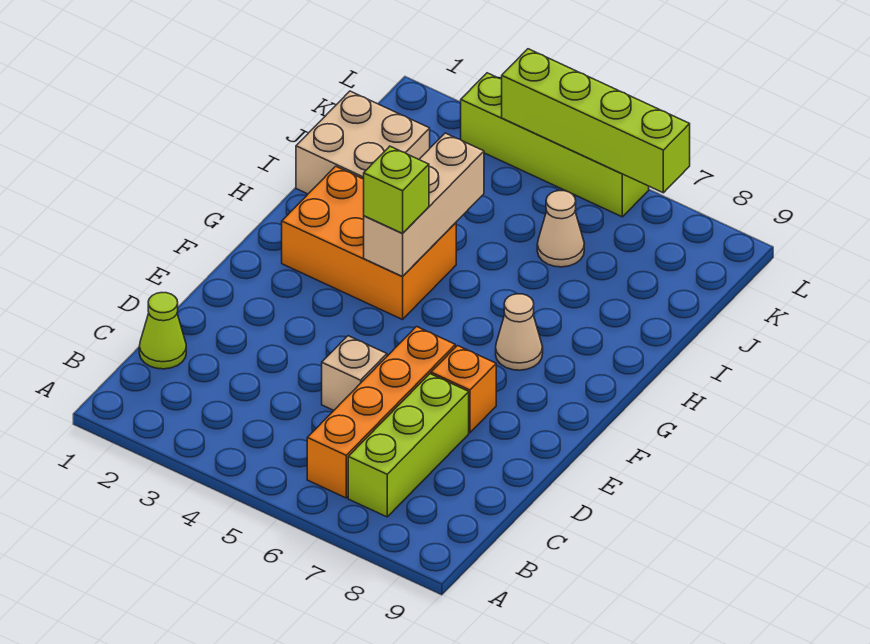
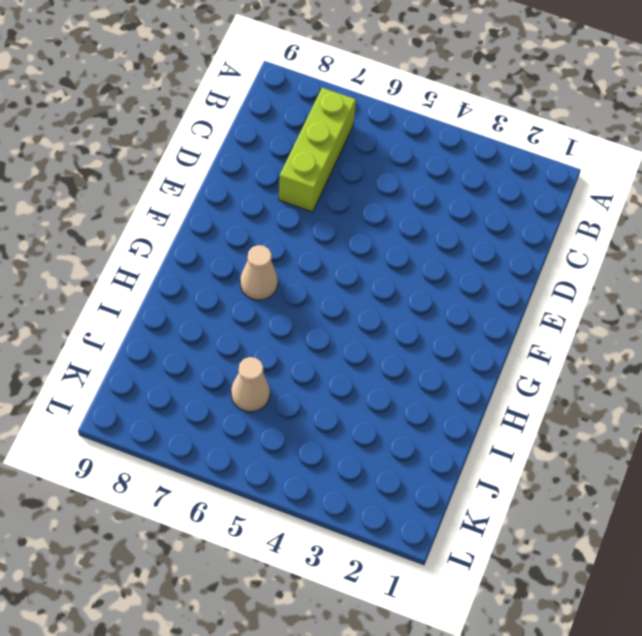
none -> orange 1x4 brick [307,327,455,498]
none -> lime 1x1 cone [139,293,186,369]
none -> tan 1x1 brick [322,336,387,410]

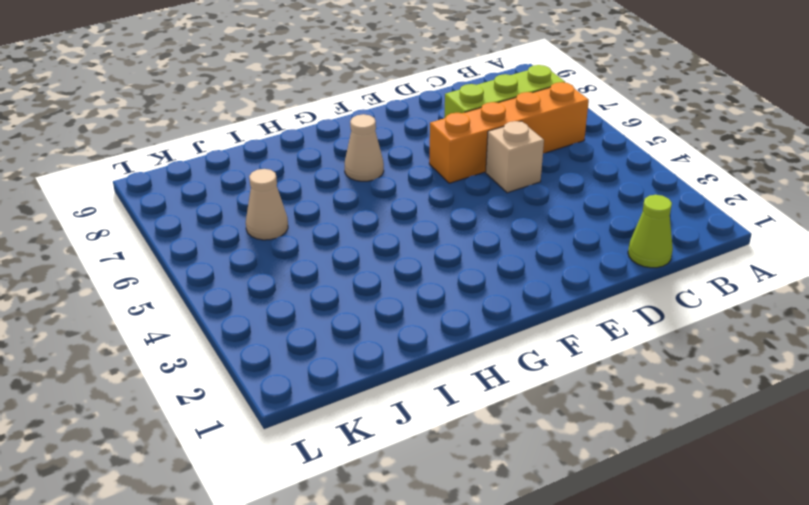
none -> orange 1x1 brick [431,346,496,433]
none -> orange 2x3 brick [282,166,456,320]
none -> tan 2x2 brick [296,91,430,194]

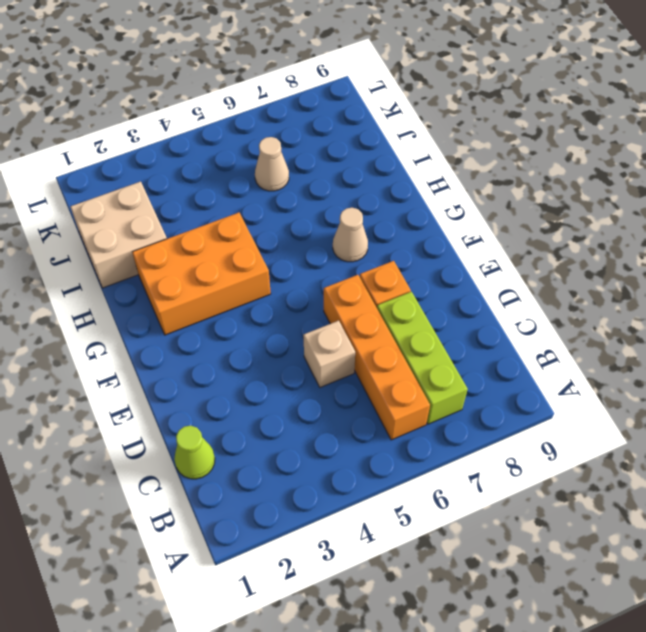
none -> lime 1x4 brick [461,73,649,217]
none -> tan 1x3 brick [364,133,484,276]
none -> lime 1x4 brick [502,49,690,193]

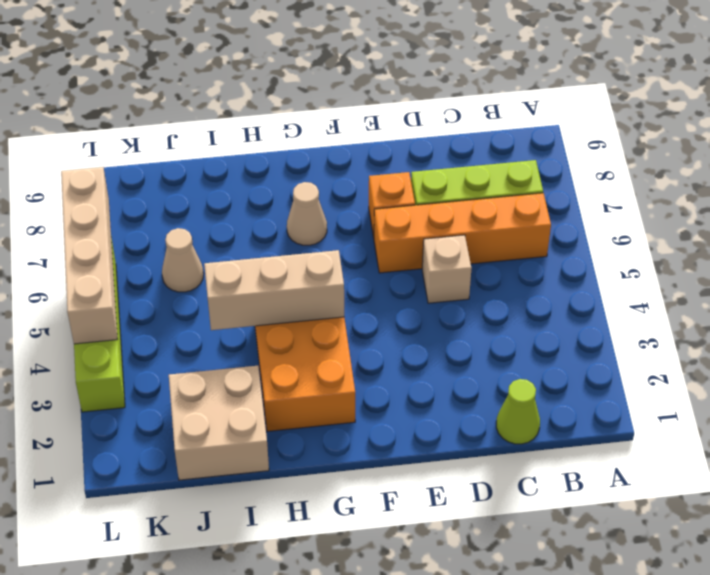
tan 1x4 brick [61,167,117,344] -> lime 1x4 brick [502,49,690,193]
none -> lime 1x1 brick [364,146,429,234]

